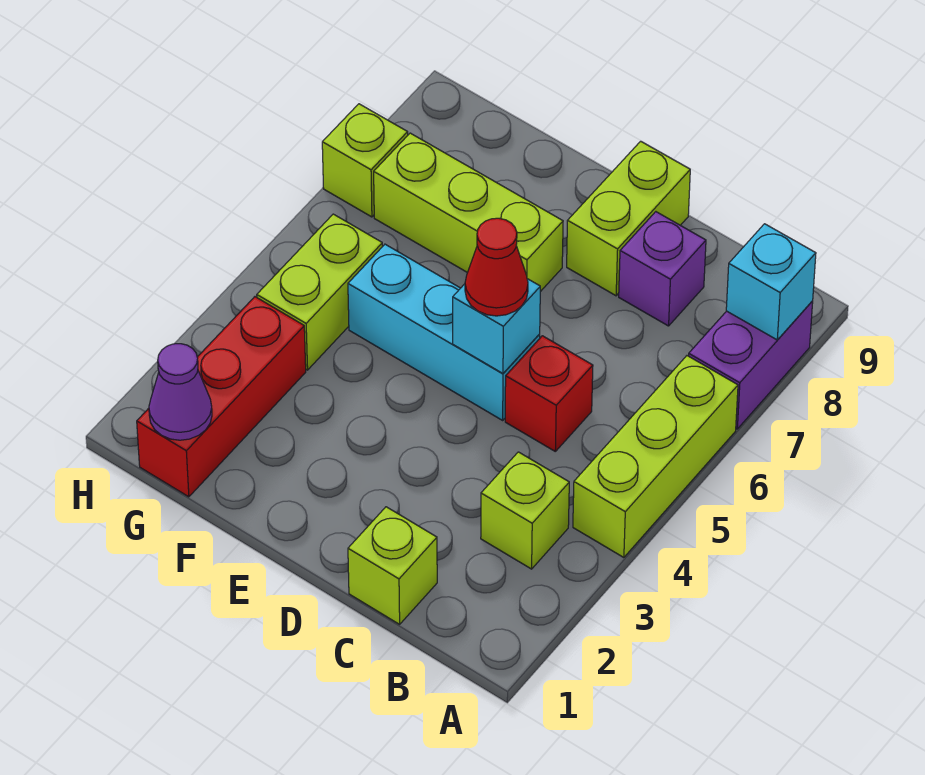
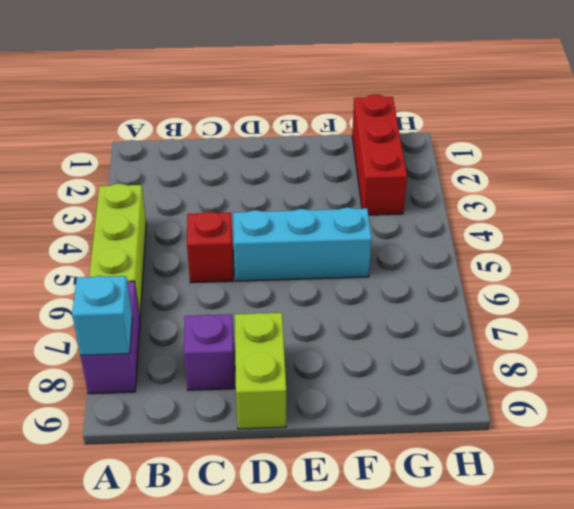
none -> lime 1x1 brick [481,452,569,569]
none -> lime 1x1 brick [348,507,437,624]
none -> lime 1x3 brick [374,133,563,292]

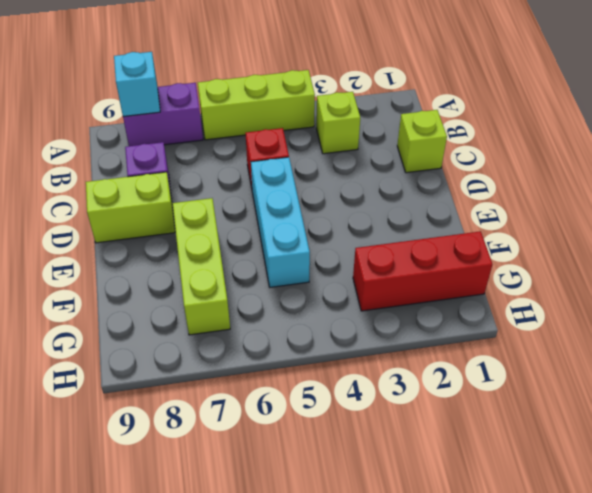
none -> lime 1x2 brick [257,214,382,370]
none -> lime 1x1 brick [322,104,408,217]
none -> cyan 1x1 brick [453,279,540,373]

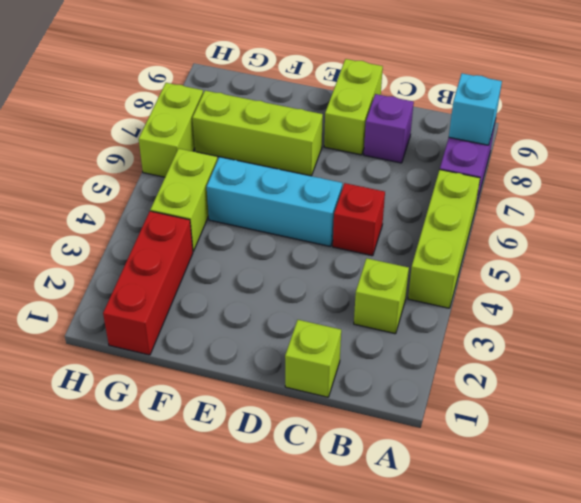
lime 1x2 brick [139,83,203,177] -> lime 1x1 brick [322,104,408,217]
none -> cyan 1x1 brick [453,279,540,373]
none -> purple 1x1 cone [149,344,212,440]
none -> red 1x1 cone [465,218,528,316]

